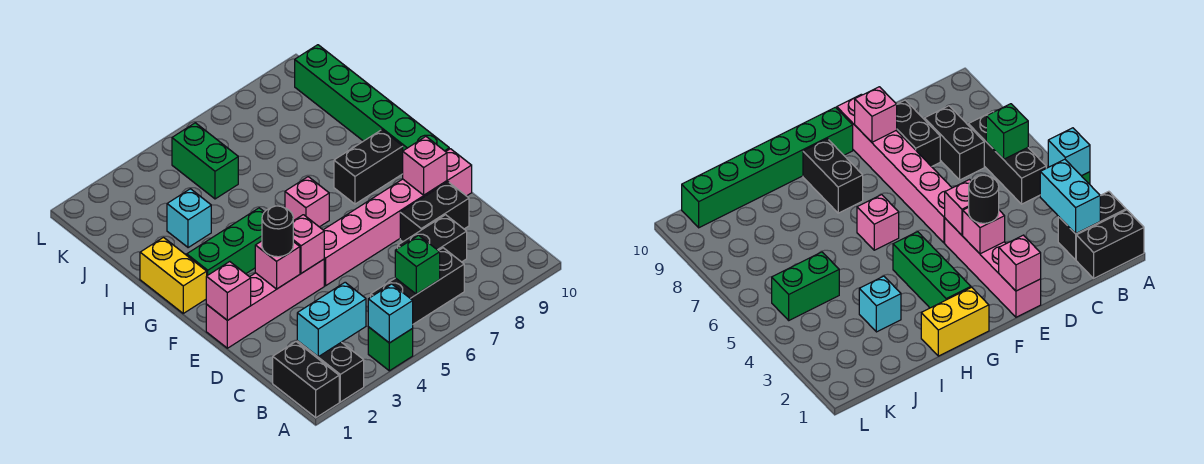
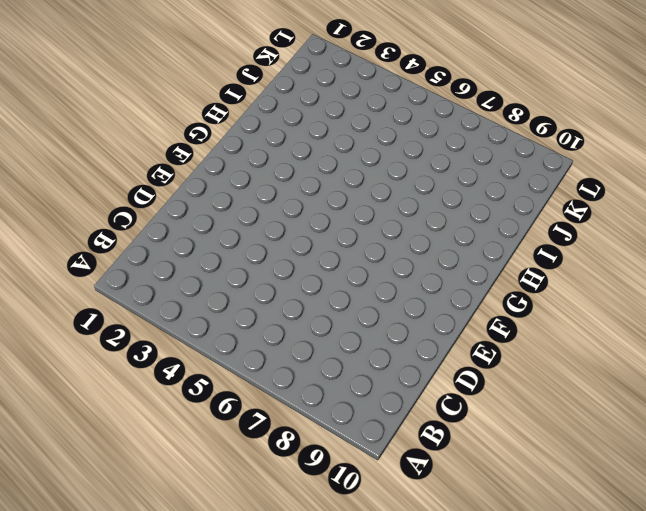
none -> black 1x2 brick [273,342,339,418]
none -> black 1x2 brick [297,341,364,402]
none -> green 1x1 brick [368,327,413,371]

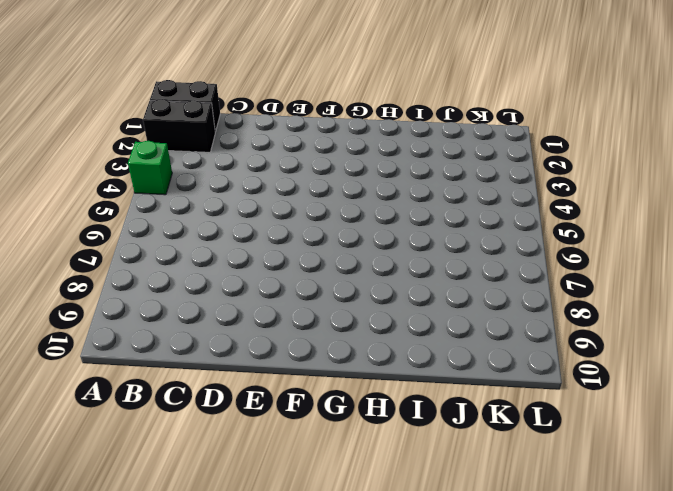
none -> black 1x3 brick [371,248,464,324]
none -> black 1x2 brick [398,215,467,262]
none -> black 1x2 brick [400,182,469,242]

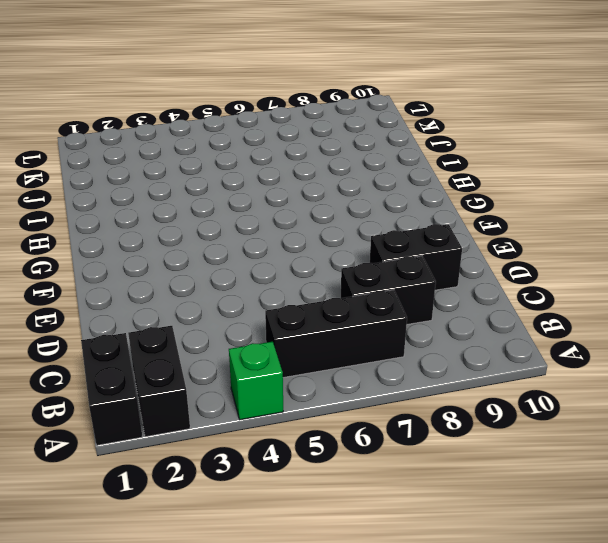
none -> pink 1x4 brick [206,259,324,348]
none -> pink 1x6 brick [324,149,472,286]
none -> green 1x6 brick [295,45,449,152]

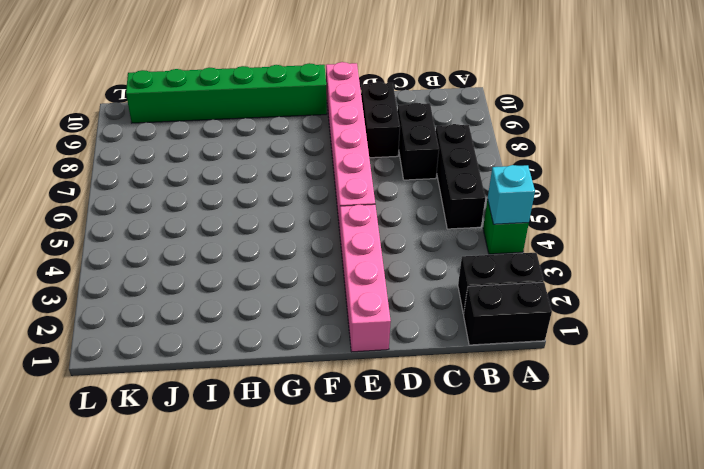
none -> yellow 1x2 brick [140,238,207,313]
none -> green 1x3 brick [187,208,264,276]
none -> pink 1x1 brick [285,177,329,227]

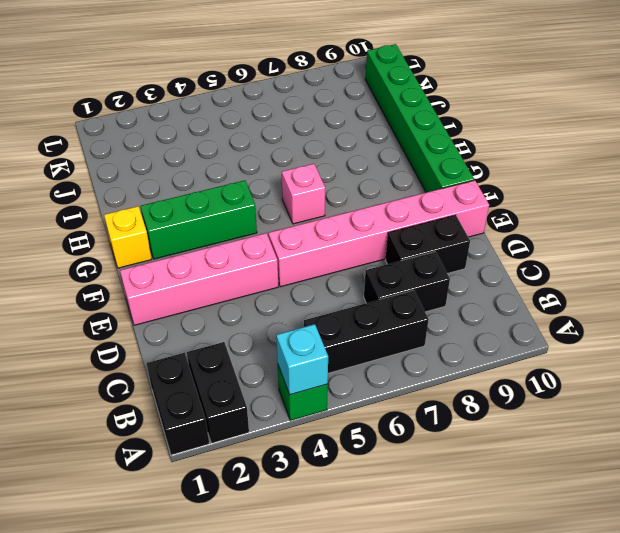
yellow 1x1 brick [104,206,152,268] -> yellow 1x2 brick [140,238,207,313]
none -> black 1x2 brick [334,130,403,204]
none -> cyan 1x1 brick [167,189,211,248]
none -> green 1x2 brick [172,123,238,199]

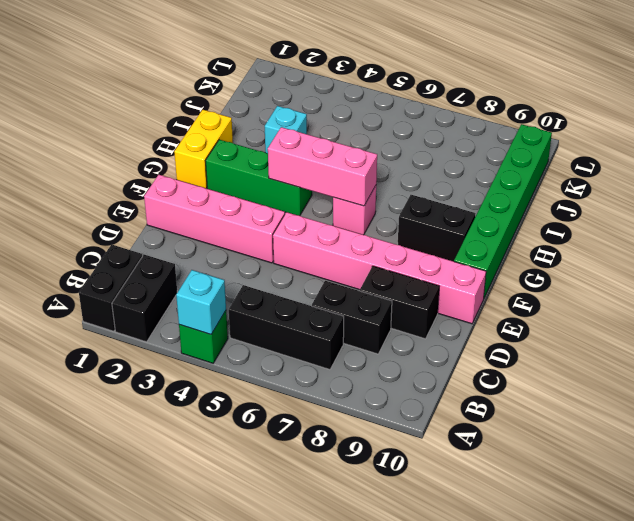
pink 1x3 brick [268,127,377,206] -> none
none -> green 1x2 brick [172,123,238,199]
none -> cyan 1x2 brick [297,282,366,357]
none -> green 1x1 brick [395,235,440,294]

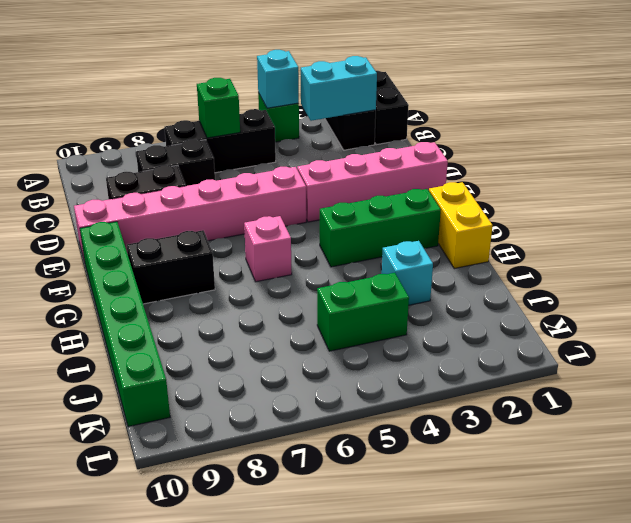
green 1x2 brick [317,273,409,351] -> green 1x2 brick turned to [172,123,238,199]
none -> pink 1x1 brick [206,262,251,320]
none -> pink 1x1 brick [255,241,300,289]
none -> pink 1x1 brick [293,215,324,273]

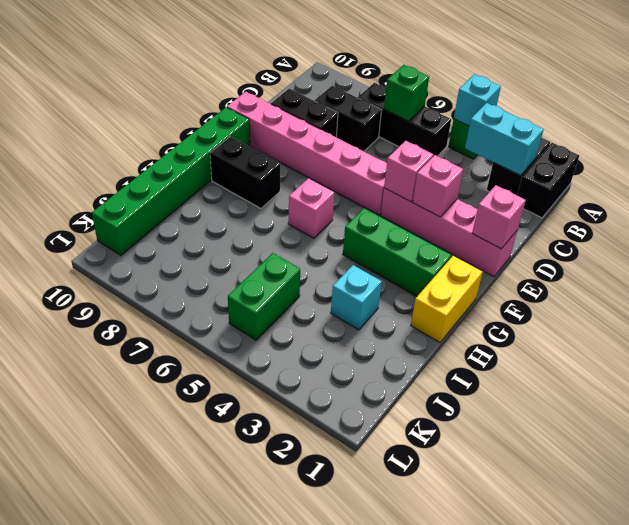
none -> pink 1x1 brick [403,137,447,195]
none -> black 1x1 round brick [262,206,293,257]

